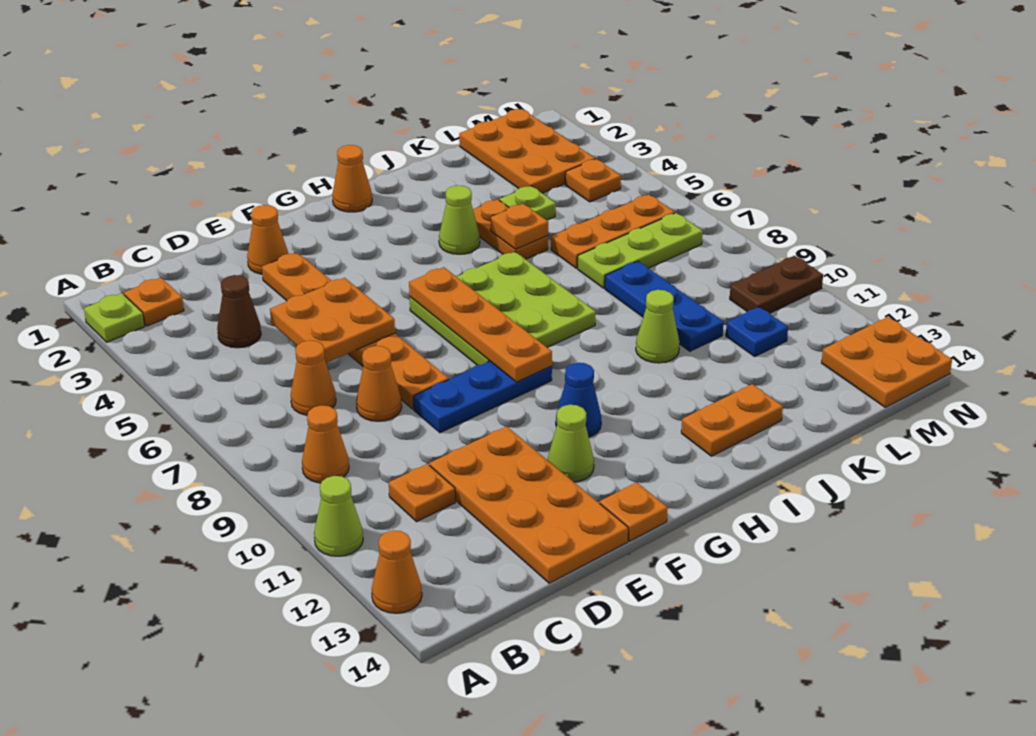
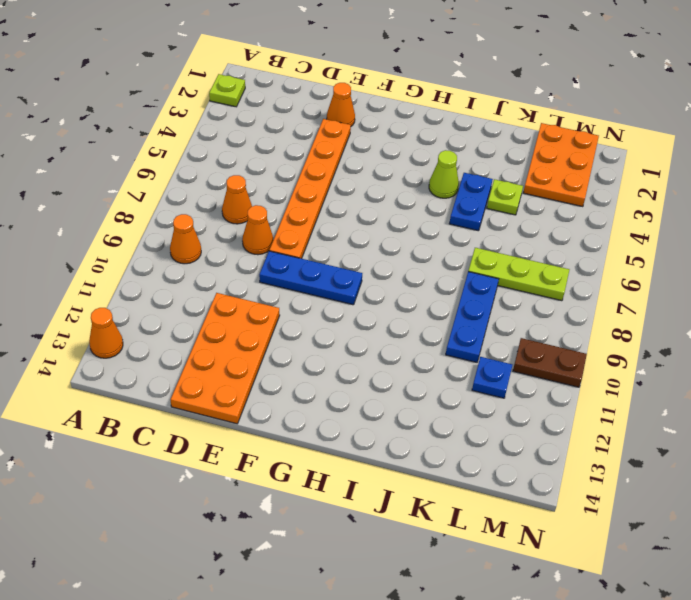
blue 1x2 plate [449,173,493,231] -> orange 1x2 plate [473,199,548,259]
none -> lime 1x1 cone [314,476,363,556]
none -> orange 1x1 plate [124,278,184,326]
none -> brown 1x1 cone [217,275,261,348]
none -> orange 1x1 plate [389,464,455,522]

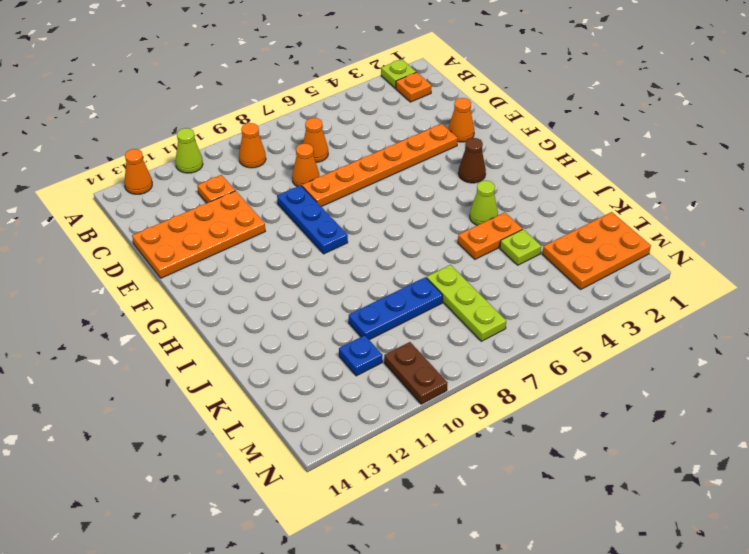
brown 1x1 cone [458,138,486,183] -> brown 1x1 cone moved to [217,275,261,348]
none -> lime 1x1 cone [547,405,594,482]
none -> orange 1x1 plate [600,482,668,541]
none -> lime 3x3 plate [410,252,596,365]
none -> blue 1x1 cone [556,363,601,437]

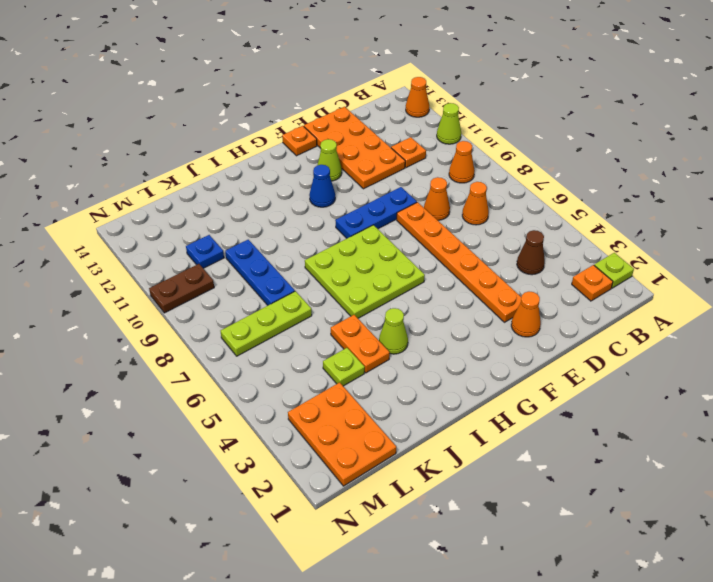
none -> orange 1x1 cone [332,145,372,212]
none -> orange 1x2 plate [681,384,783,456]
none -> lime 1x1 cone [636,290,680,363]
none -> orange 1x3 plate [551,194,675,268]

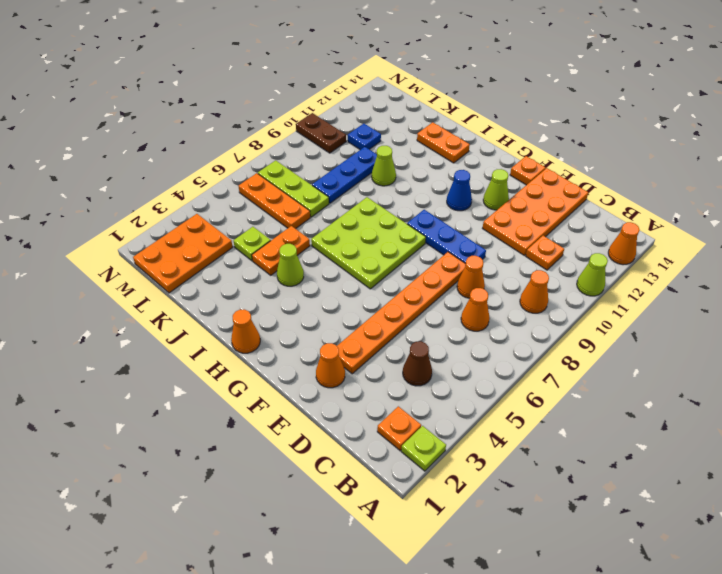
none -> orange 1x1 plate [565,159,621,202]
none -> orange 2x2 plate [822,317,952,407]
none -> orange 2x2 plate [270,278,395,363]
none -> orange 1x4 plate [409,267,552,382]

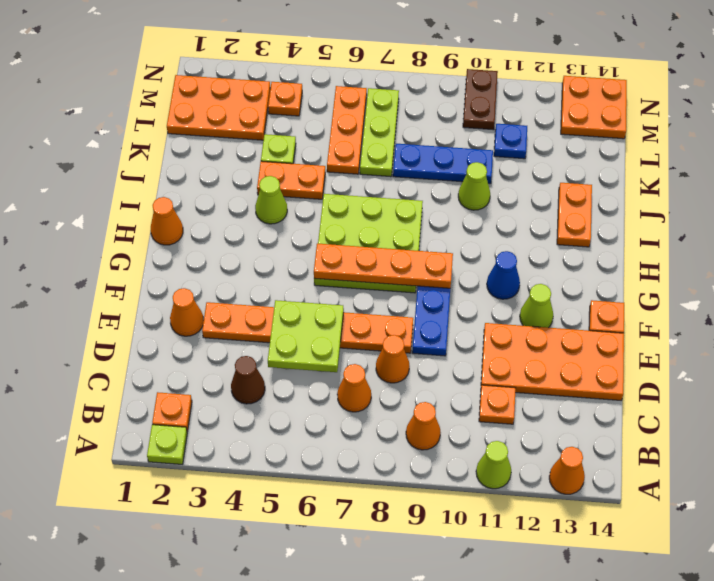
lime 2x2 plate [268,300,344,372] -> orange 2x2 plate [270,278,395,363]
none -> orange 1x1 plate [491,204,548,249]

